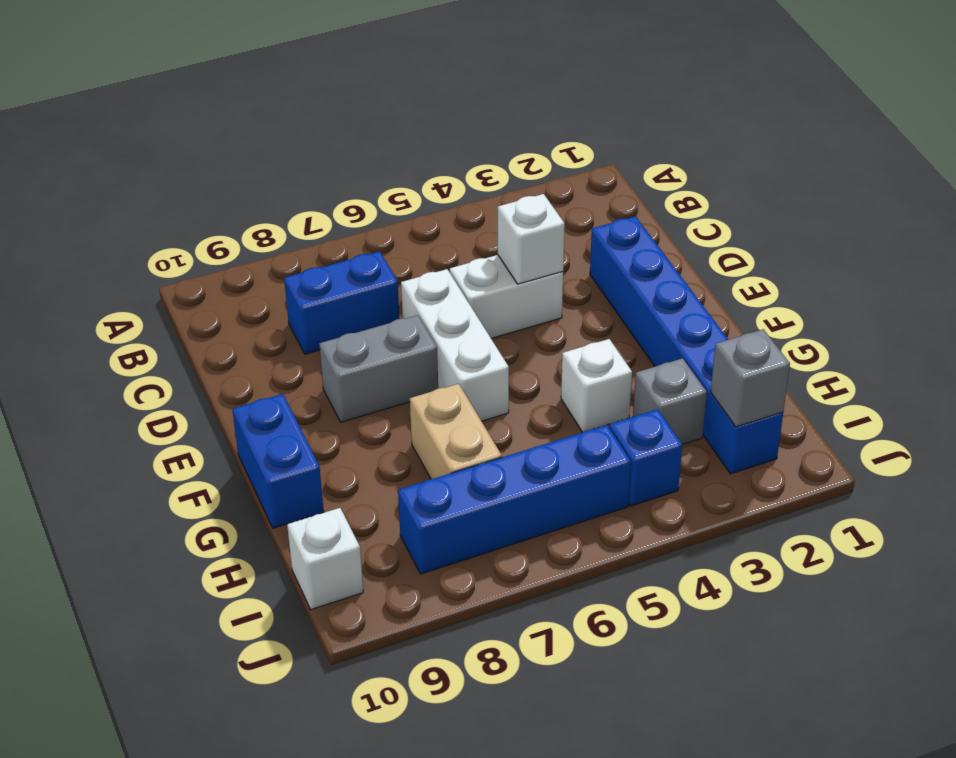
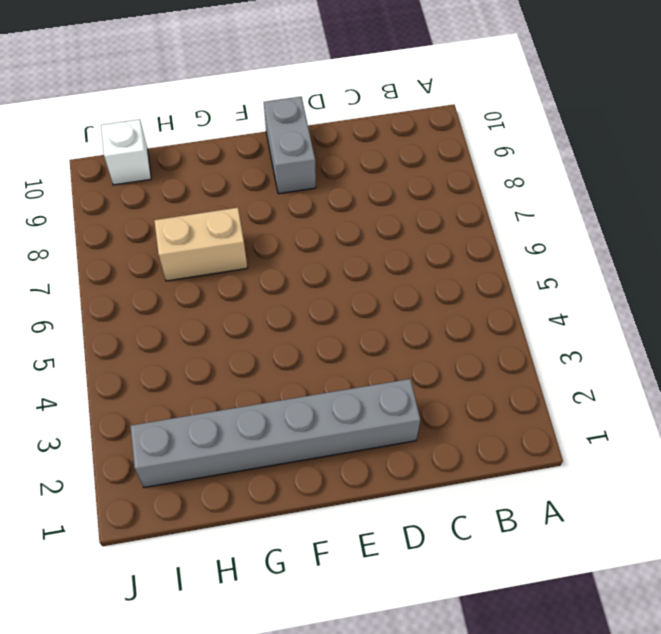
grey 1x6 brick [131,379,420,487] -> blue 1x6 brick [590,216,783,474]
grey 1x2 brick [264,97,316,194] -> grey 1x2 brick moved to [320,315,438,422]
none -> blue 1x2 brick [284,251,399,354]
none -> white 1x2 brick [450,255,563,338]
none -> white 1x3 brick [401,269,509,421]

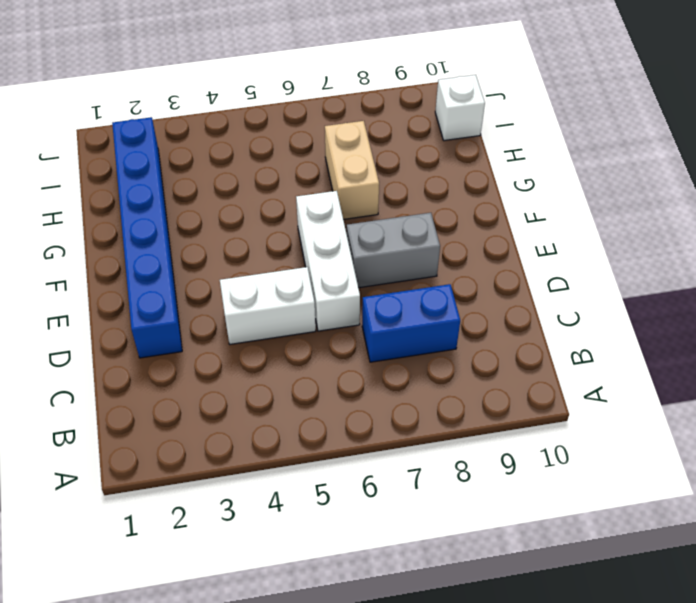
none -> blue 1x2 brick [232,394,324,528]
none -> white 1x1 brick [561,339,632,432]
none -> grey 1x1 brick [633,358,707,444]

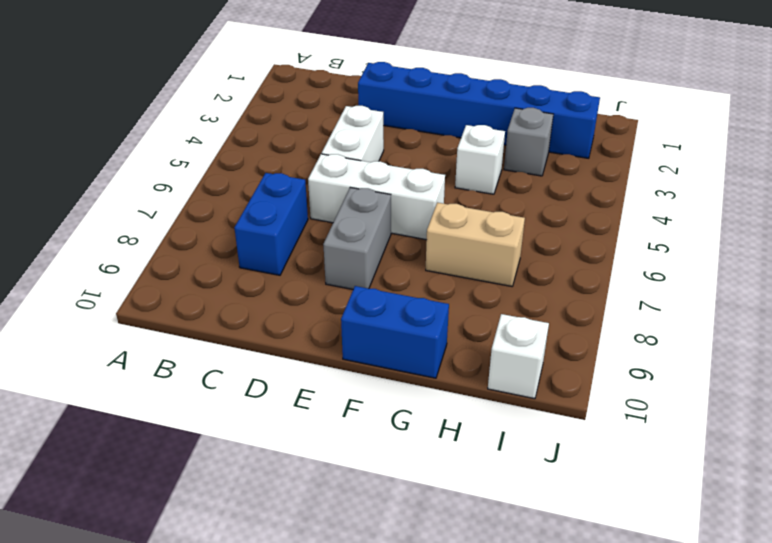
none -> blue 1x1 brick [609,409,682,506]
none -> blue 1x4 brick [398,425,631,574]
none -> white 1x1 brick [498,194,565,284]

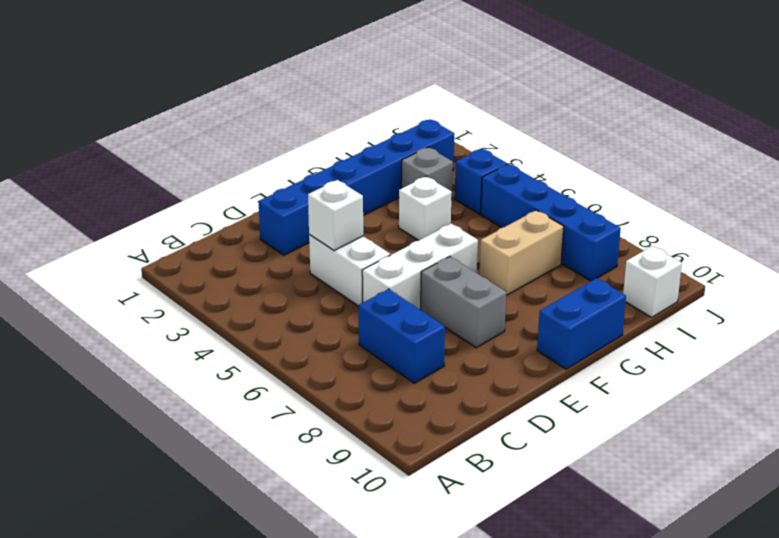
none -> grey 1x1 brick [711,329,790,427]

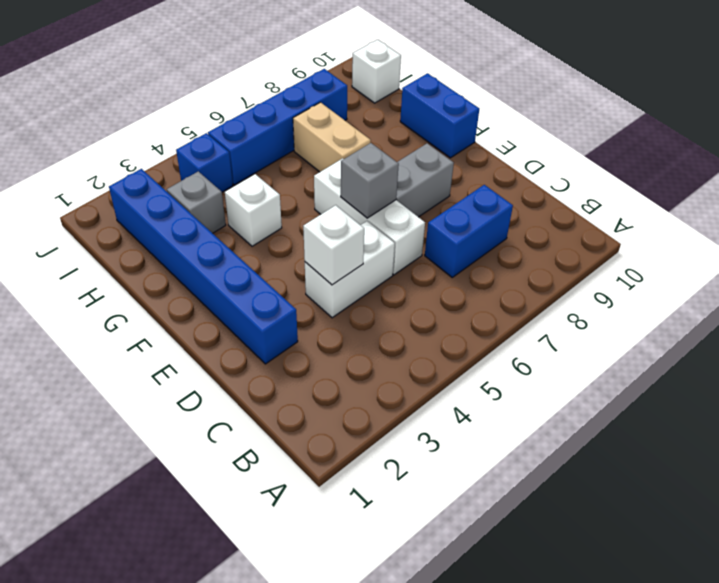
grey 1x1 brick [341,143,399,218] -> grey 1x1 brick moved to [711,329,790,427]

